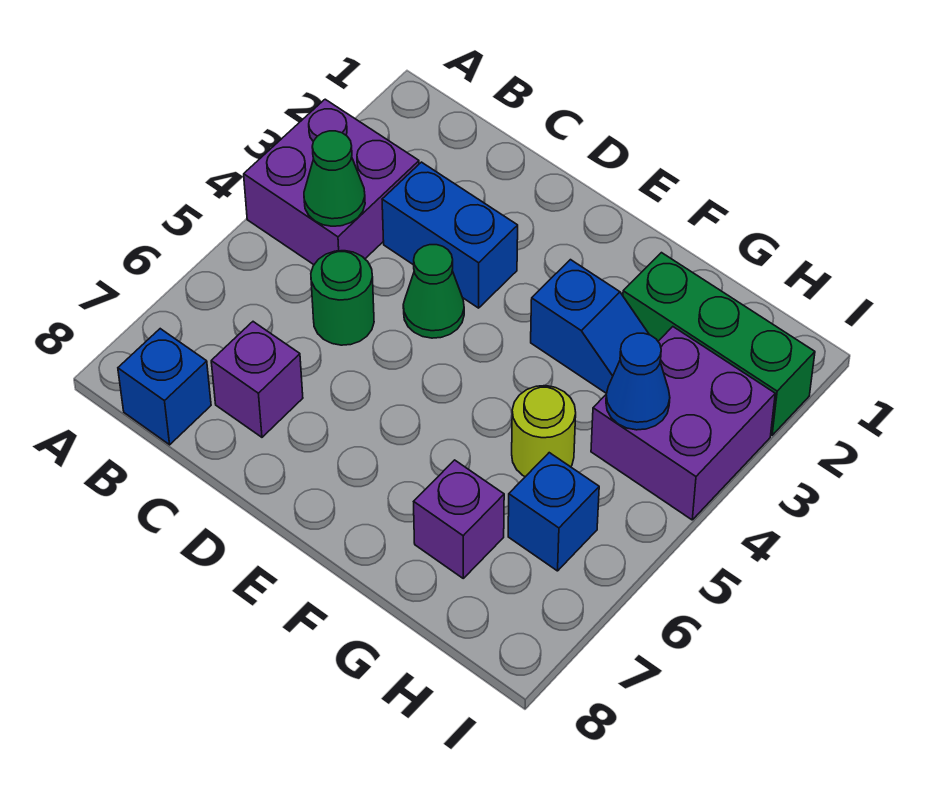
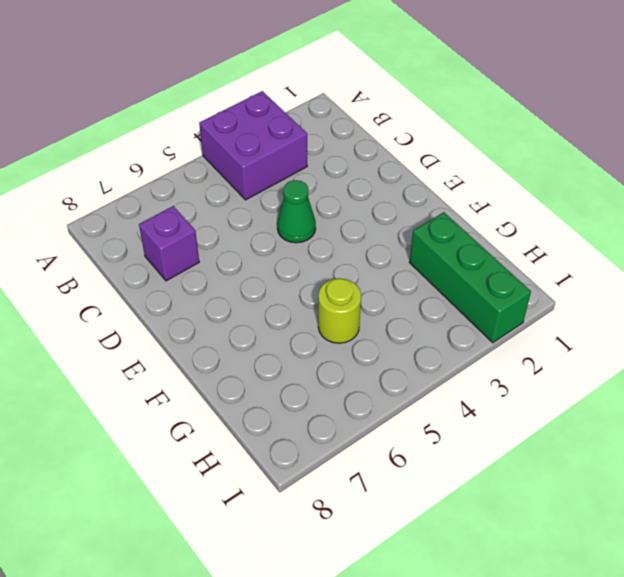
none -> blue 1x1 brick [118,329,211,445]
none -> blue 1x2 brick [382,162,518,308]
none -> green 1x1 round brick [311,251,374,345]

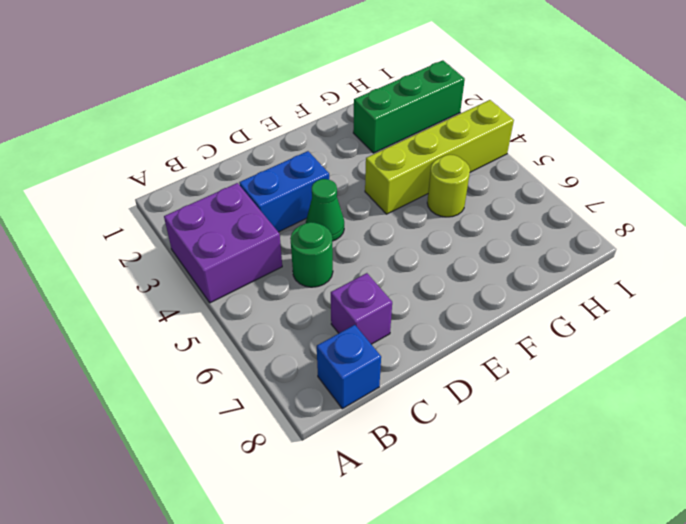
lime 1x4 brick [365,100,514,214] -> purple 2x2 brick [591,327,775,520]
none -> blue 1x2 slope [531,260,649,394]
none -> purple 1x1 brick [414,460,504,578]
none -> blue 1x1 brick [508,453,599,571]

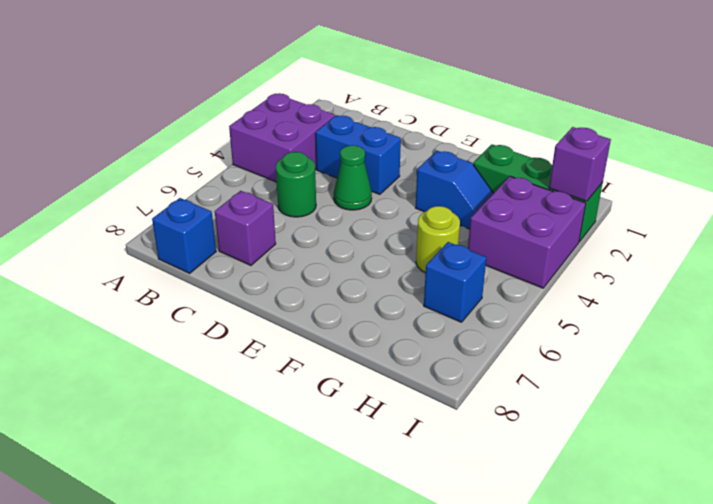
purple 1x1 brick [549,127,611,201] -> purple 1x1 brick moved to [414,460,504,578]
none -> green 1x1 cone [304,131,365,226]
none -> blue 1x1 cone [606,333,670,430]

